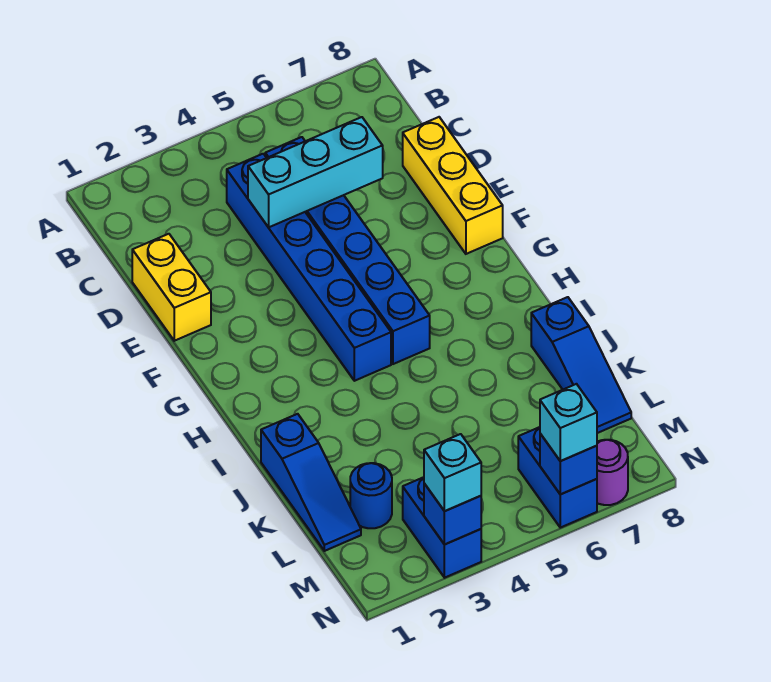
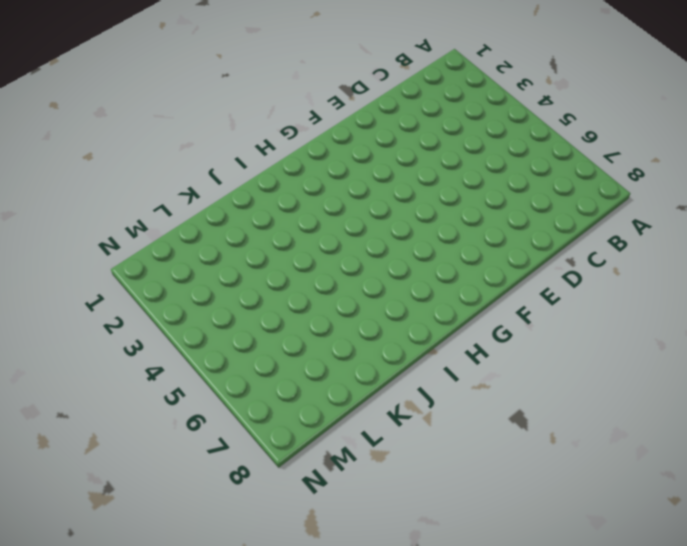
none -> blue 1x6 brick [227,154,391,381]
none -> blue 1x6 brick [265,137,430,364]
none -> yellow 1x2 brick [132,234,211,341]

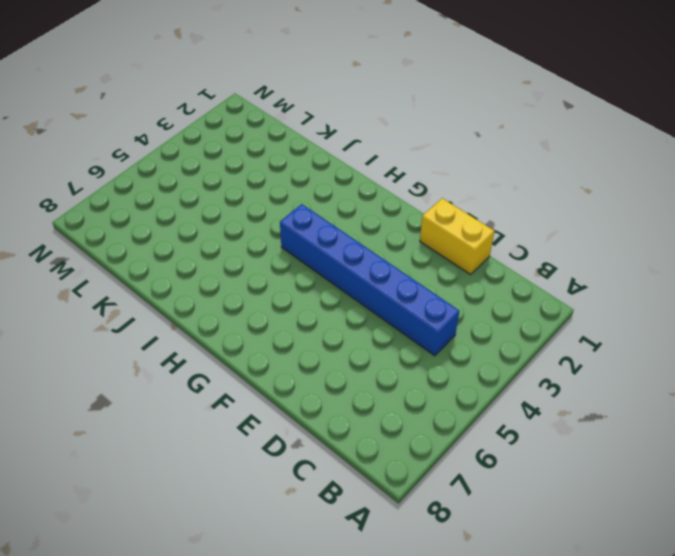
none -> blue 1x6 brick [265,137,430,364]
none -> yellow 1x3 brick [403,117,503,254]
none -> blue 1x3 slope [261,414,361,551]

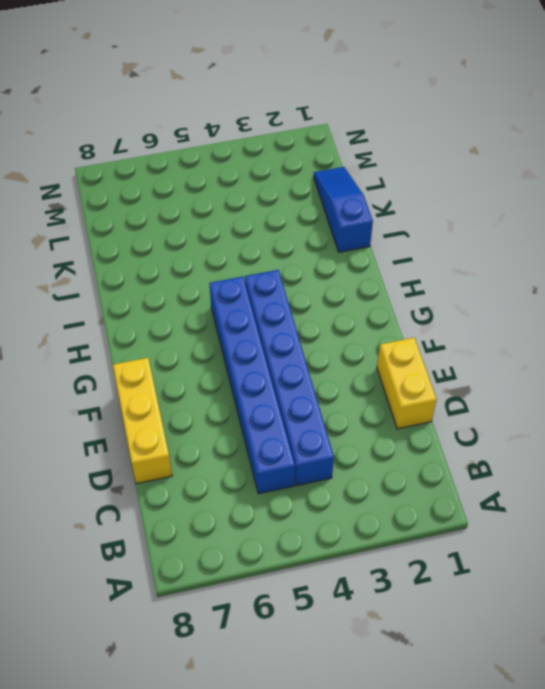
none -> blue 1x3 slope [531,297,631,433]
none -> blue 1x1 round brick [350,463,392,528]
none -> blue 1x2 brick [403,477,481,578]

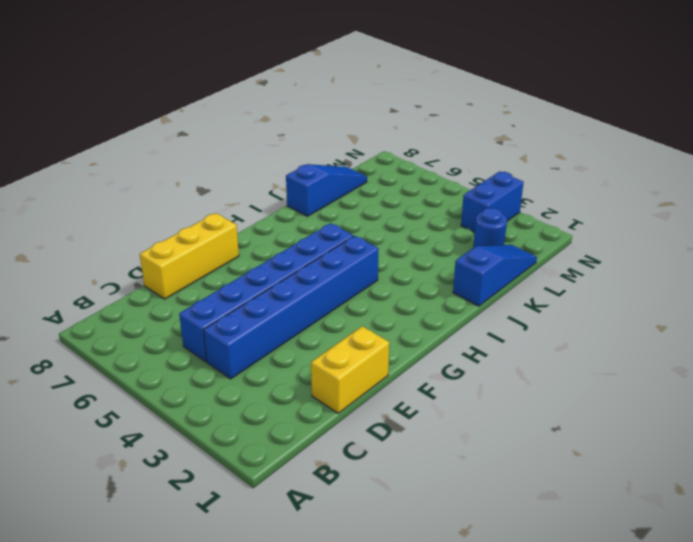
none -> blue 1x2 brick [518,427,597,528]
none -> purple 1x1 round brick [597,440,628,505]
none -> cyan 1x3 brick [248,117,383,227]

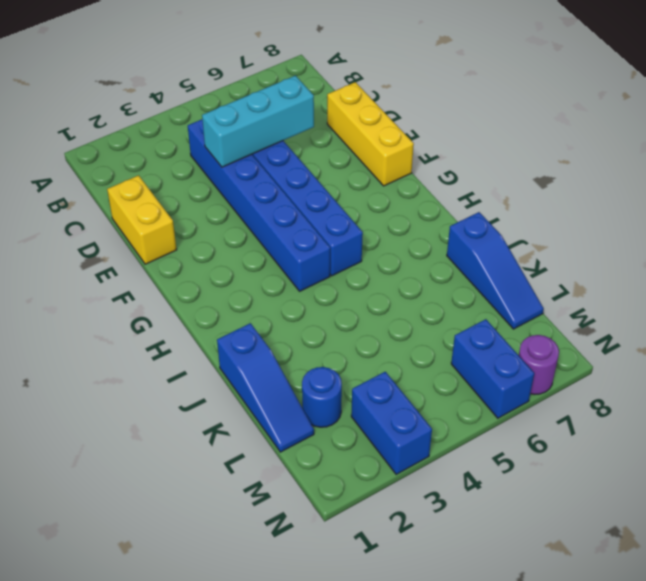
none -> blue 1x1 brick [424,483,481,545]
none -> blue 1x1 brick [540,434,597,494]
none -> cyan 1x1 brick [424,434,481,511]

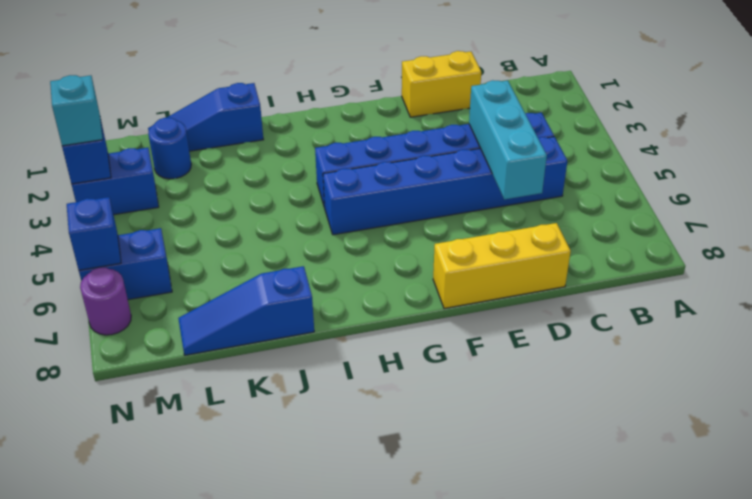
none -> cyan 1x1 brick [540,384,597,461]

